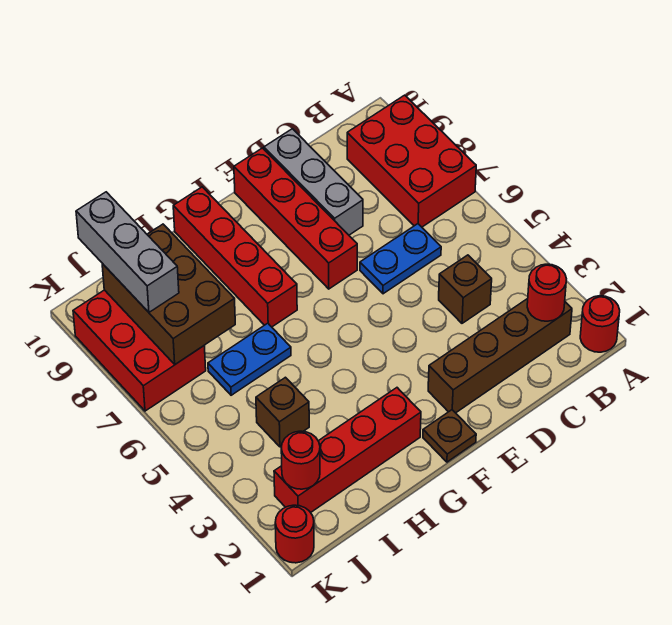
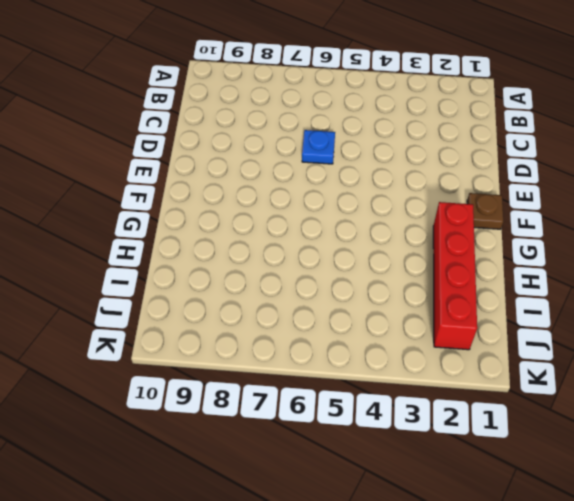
blue 1x1 plate [302,130,335,164] -> blue 1x2 plate [360,224,441,294]
none -> red 1x1 round brick [580,296,620,352]
none -> red 2x3 brick [347,95,476,227]
none -> brown 1x4 brick [428,299,572,413]

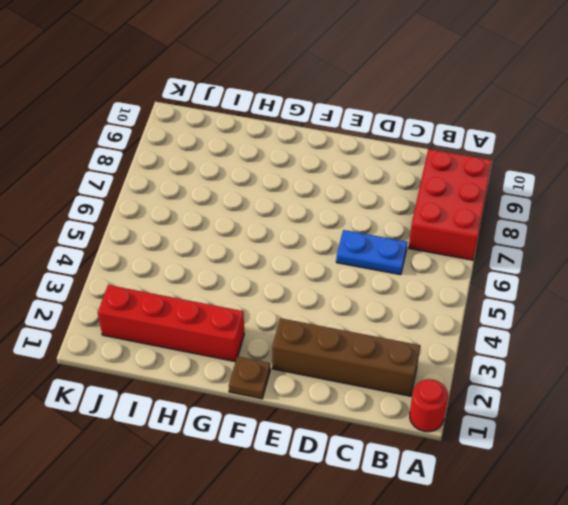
none -> brown 1x1 brick [439,255,492,323]
none -> grey 1x3 brick [264,129,363,235]
none -> red 1x4 brick [234,148,357,289]

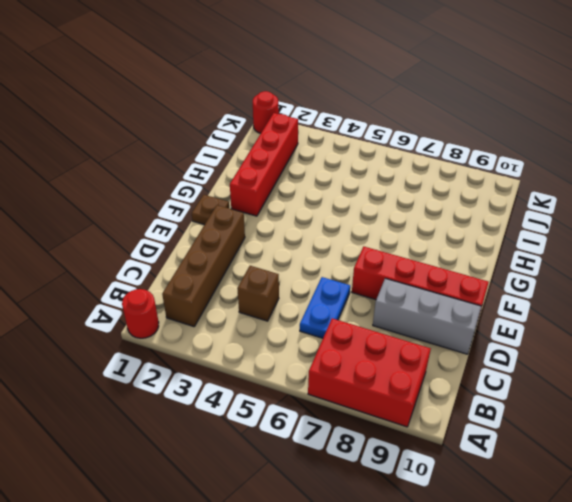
none -> red 1x4 brick [173,187,297,327]
none -> blue 1x2 plate [208,323,291,395]
none -> brown 1x1 brick [256,377,309,447]

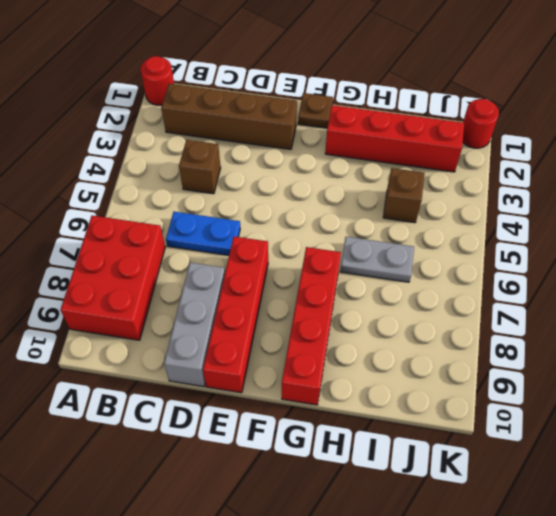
grey 1x2 plate [340,237,414,282] -> blue 1x2 plate [208,323,291,395]
none -> red 2x3 brick [73,290,206,411]
none -> red 1x1 round brick [527,264,566,321]
none -> brown 2x3 brick [102,224,235,364]

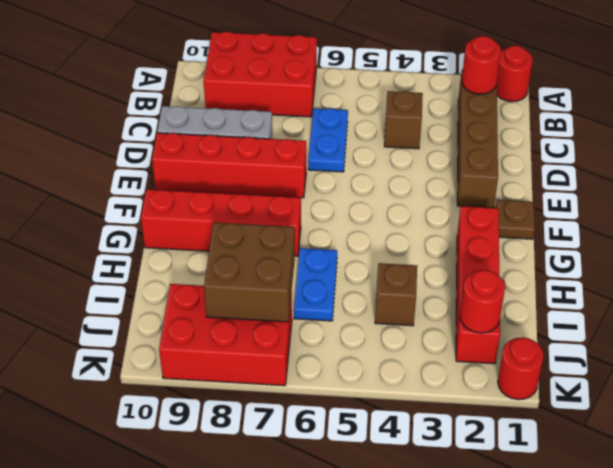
brown 2x2 brick [204,222,295,322] -> brown 2x3 brick [102,224,235,364]
none -> grey 1x3 brick [76,192,179,312]

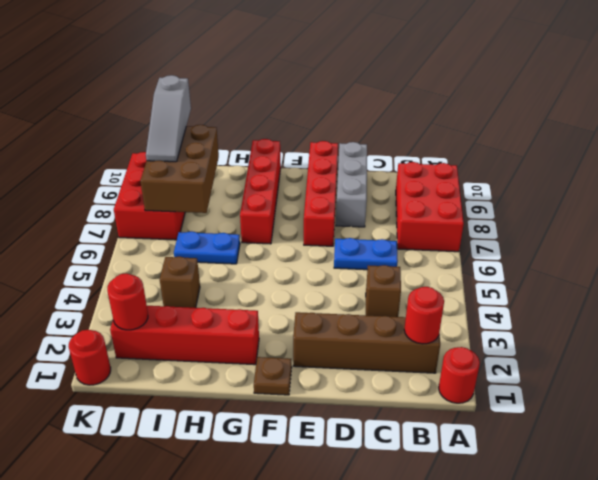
grey 1x3 slope [146,75,191,162] -> grey 1x3 brick [76,192,179,312]

